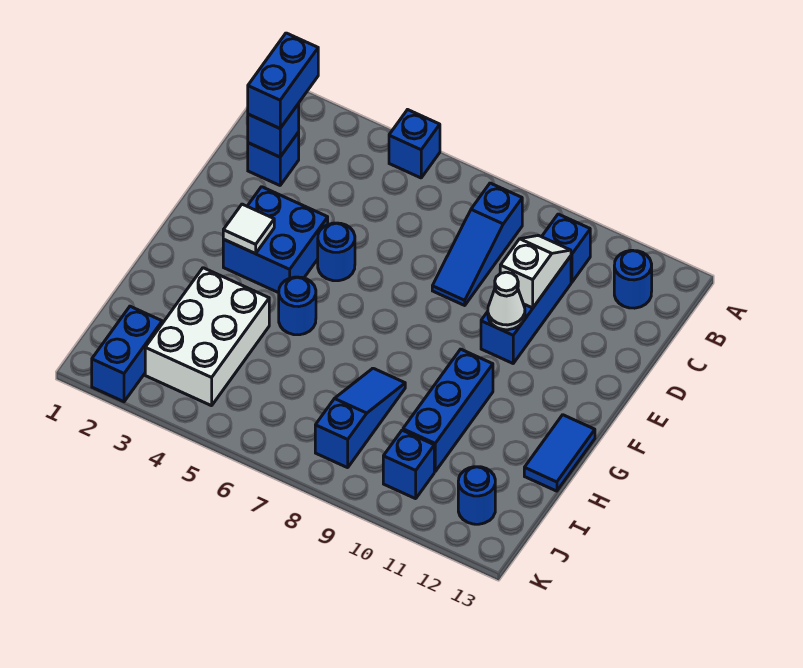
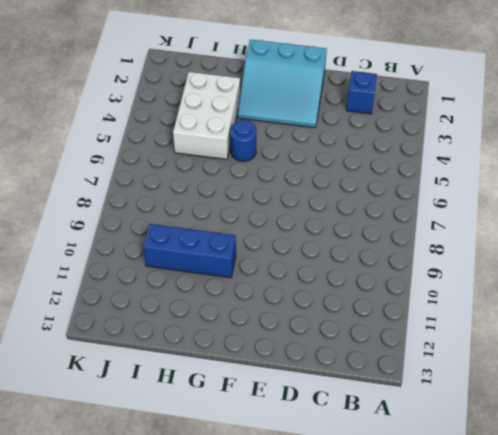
cyan 3x3 slope [237,40,327,128] -> blue 2x2 brick [223,187,328,293]
white 2x3 brick [173,72,240,159] -> white 2x3 brick turned to [145,268,269,406]
none -> blue 1x1 brick [389,110,440,178]
none -> blue 1x3 slope [432,183,522,305]
none -> blue 1x1 brick [542,214,590,283]

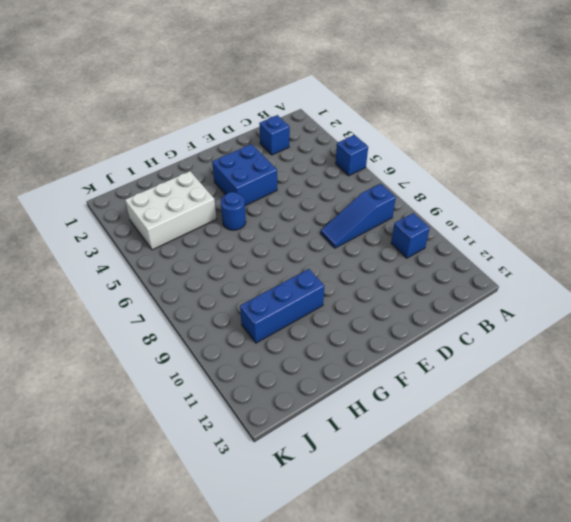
none -> blue 1x1 round brick [614,250,652,308]
none -> blue 1x3 brick [481,256,571,363]
none -> blue 1x1 round brick [318,223,355,281]

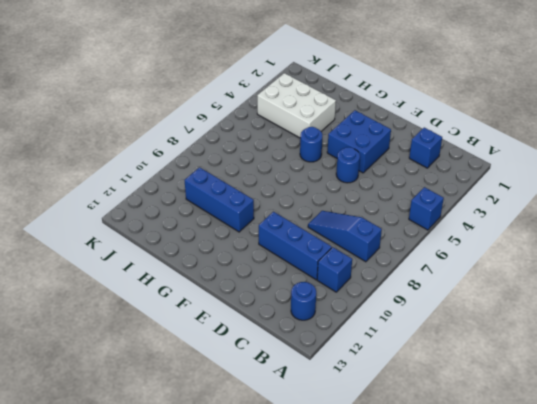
none -> blue 1x2 tile [524,415,595,491]
none -> blue 1x3 slope [315,368,405,468]
none -> blue 1x2 brick [92,306,162,402]

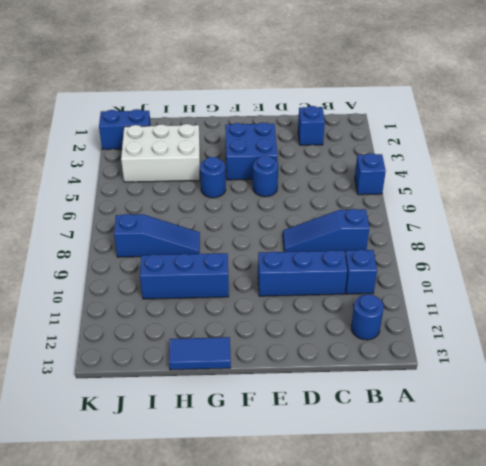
none -> blue 1x1 brick [383,430,434,499]
none -> blue 1x1 round brick [458,467,495,524]
none -> blue 1x1 brick [248,104,299,157]

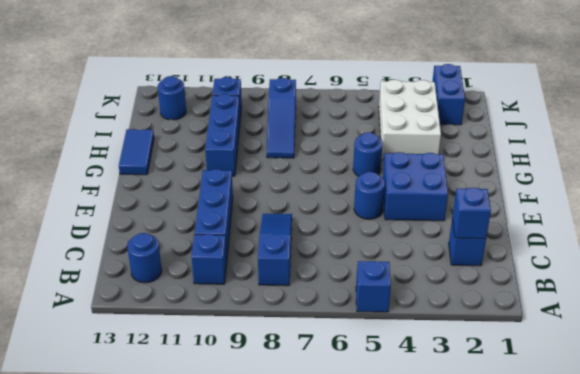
none -> white 1x2 slope [500,235,571,308]
none -> white 1x1 cone [488,272,525,330]
none -> white 1x1 tile [223,204,274,254]

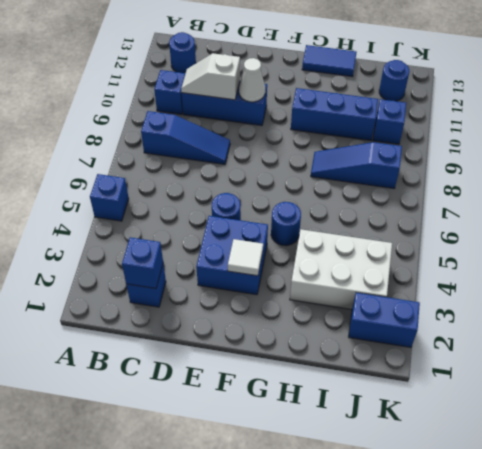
none -> blue 1x2 brick [248,33,318,128]

